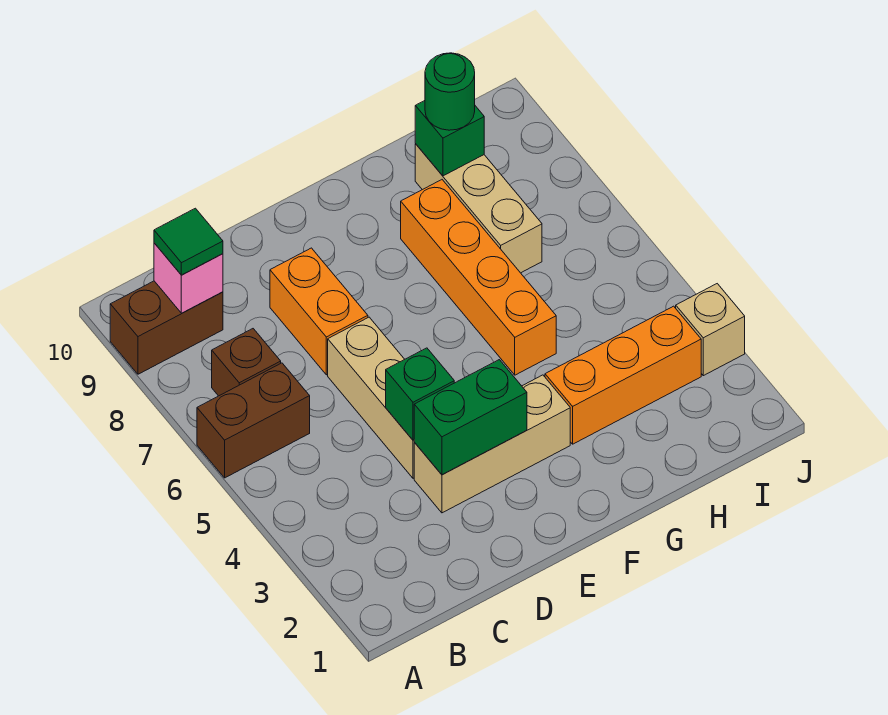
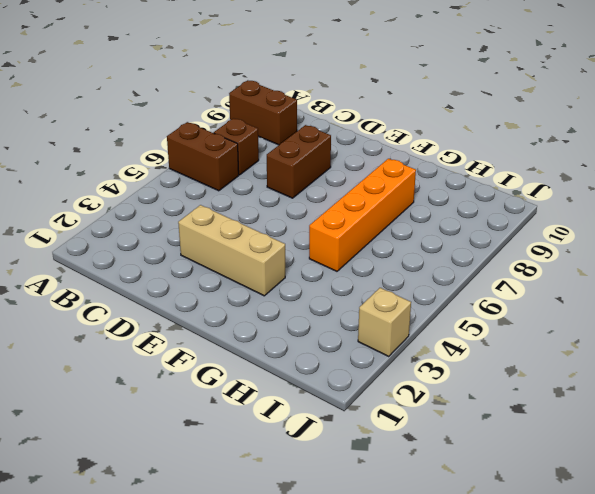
brown 1x2 brick [267,125,331,198] -> orange 1x2 brick [270,248,368,375]
none -> tan 1x3 brick [328,317,415,478]
none -> orange 1x3 brick [545,306,701,444]
none -> tan 1x3 brick [415,144,542,273]

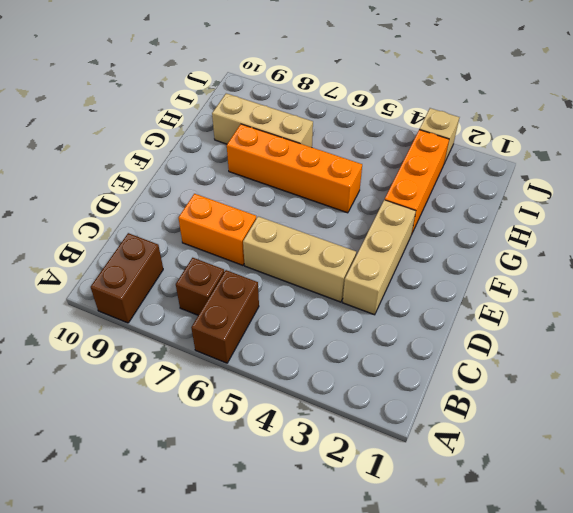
none -> pink 1x1 brick [154,243,223,313]
none -> green 1x2 brick [414,360,527,475]
none -> green 1x1 brick [386,348,454,440]

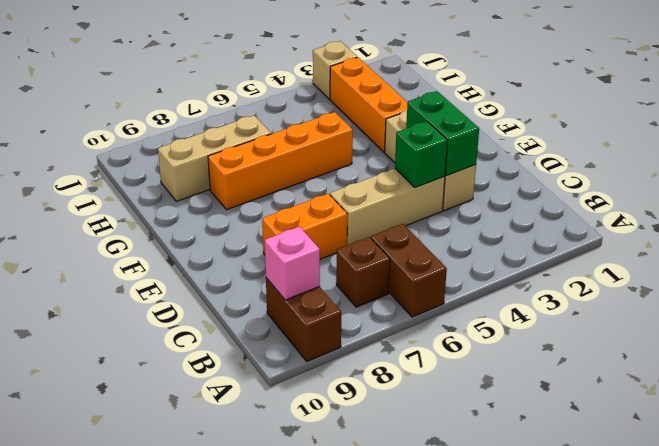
none -> green 1x1 brick [415,101,484,176]
none -> green 1x1 tile [154,208,223,275]
none -> green 1x1 round brick [425,53,475,130]

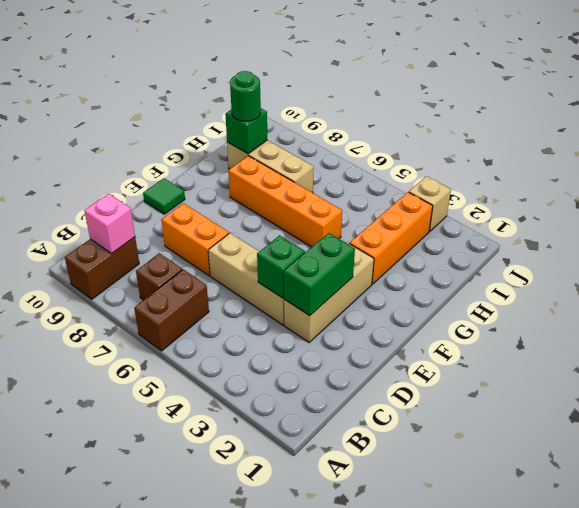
green 1x1 tile [143,178,185,214] -> green 1x1 tile moved to [154,208,223,275]

